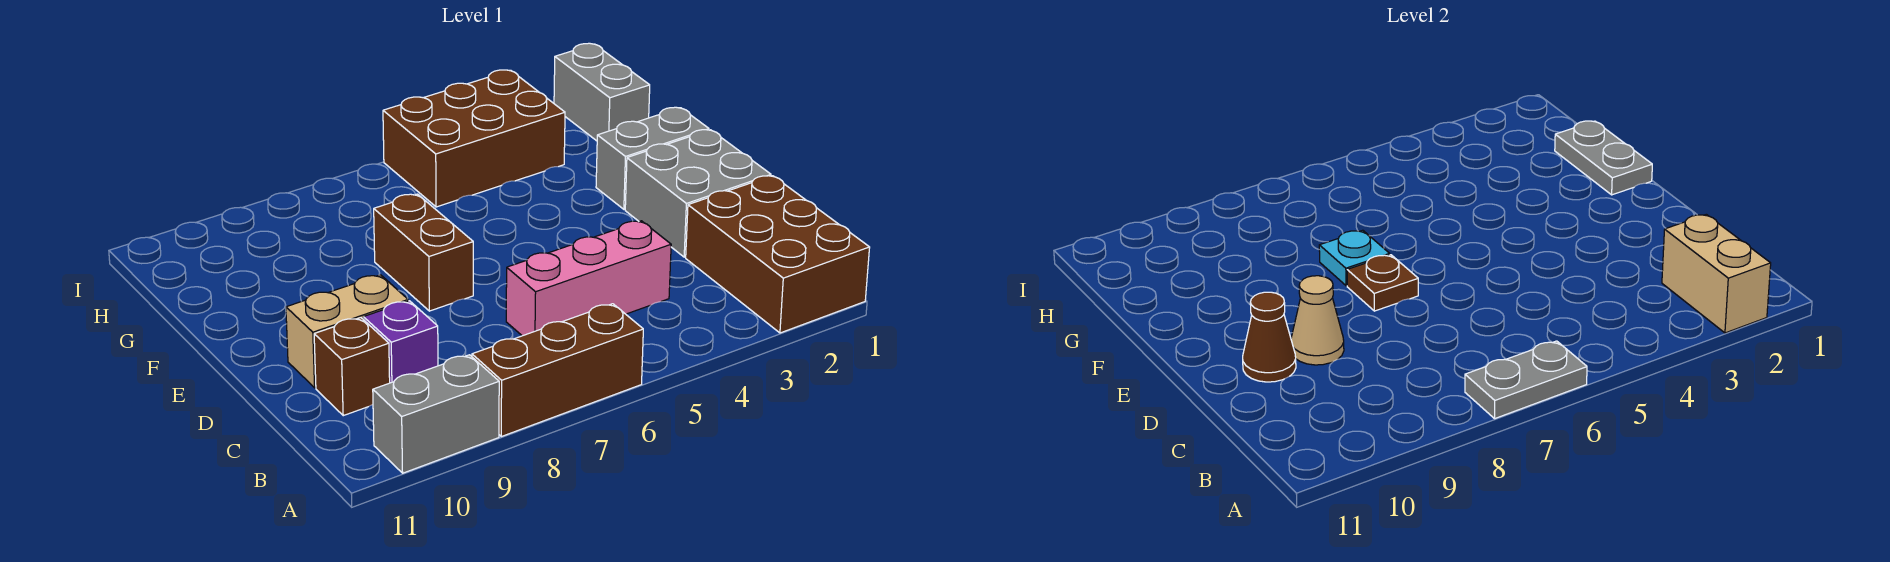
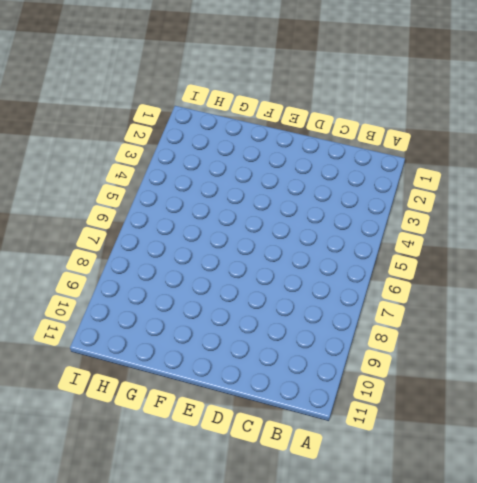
none -> brown 2x3 brick [686,176,870,333]
none -> brown 1x3 brick [472,304,643,437]
none -> grey 1x2 brick [373,355,499,473]

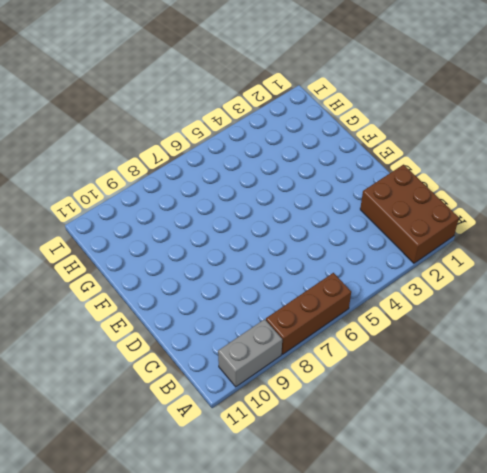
none -> pink 1x3 brick [506,221,671,336]
none -> purple 1x1 brick [363,301,438,383]
none -> brown 1x1 brick [314,318,390,416]

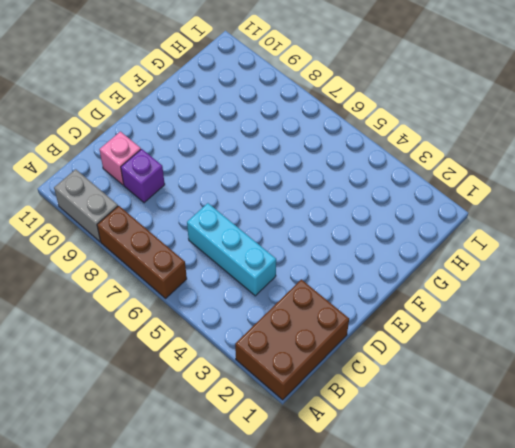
cyan 1x3 brick [187,203,276,296] -> pink 1x3 brick [506,221,671,336]
pink 1x1 brick [99,132,141,185] -> brown 1x1 brick [314,318,390,416]
none -> grey 2x2 brick [625,130,771,257]
none -> tan 1x2 brick [286,275,408,388]
none -> brown 1x2 brick [374,194,473,311]

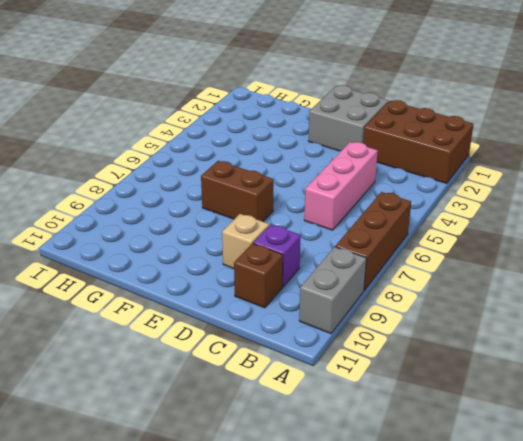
tan 1x1 brick [222,214,269,269] -> tan 1x2 brick [286,275,408,388]
none -> grey 1x2 brick [596,107,709,209]
none -> grey 1x2 brick [554,43,650,141]
none -> brown 2x3 brick [383,70,565,207]

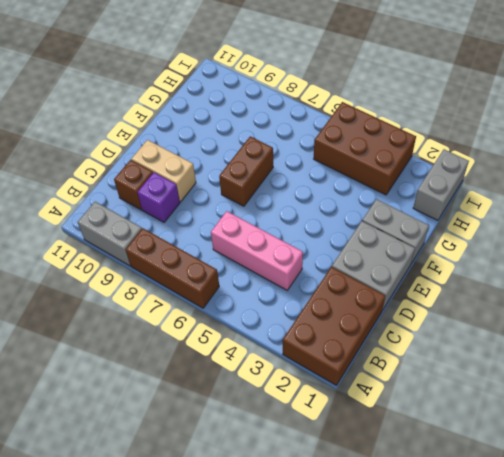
none -> tan 1x2 brick [1662,214,1771,333]
none -> grey 1x2 plate [1465,341,1587,418]
none -> tan 1x1 cone [1291,276,1344,365]

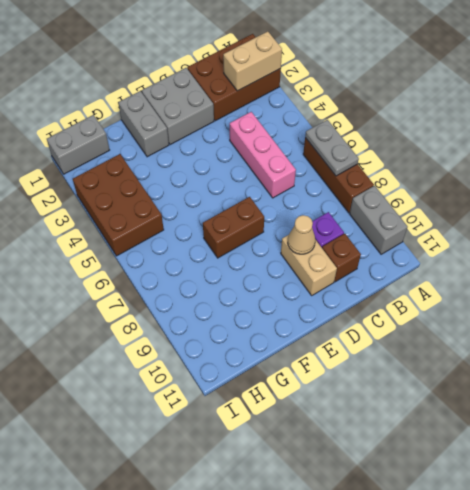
none -> brown 1x1 cone [1243,292,1296,382]
none -> brown 1x1 plate [1347,255,1418,311]
none -> grey 1x2 plate [1555,121,1652,195]

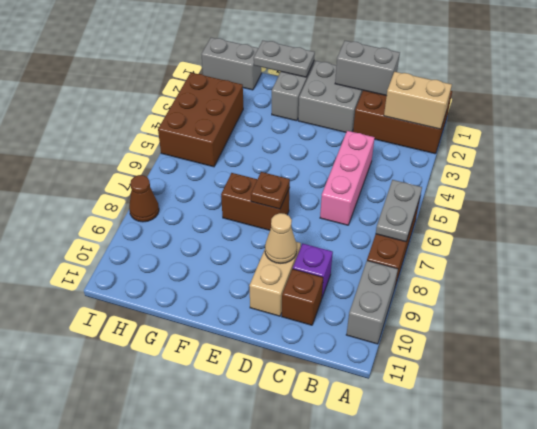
grey 1x2 brick [335,41,400,96] -> none
brown 1x1 cone [129,175,159,222] -> brown 1x1 cone moved to [1243,292,1296,382]
none -> cyan 1x1 plate [1319,230,1390,286]

